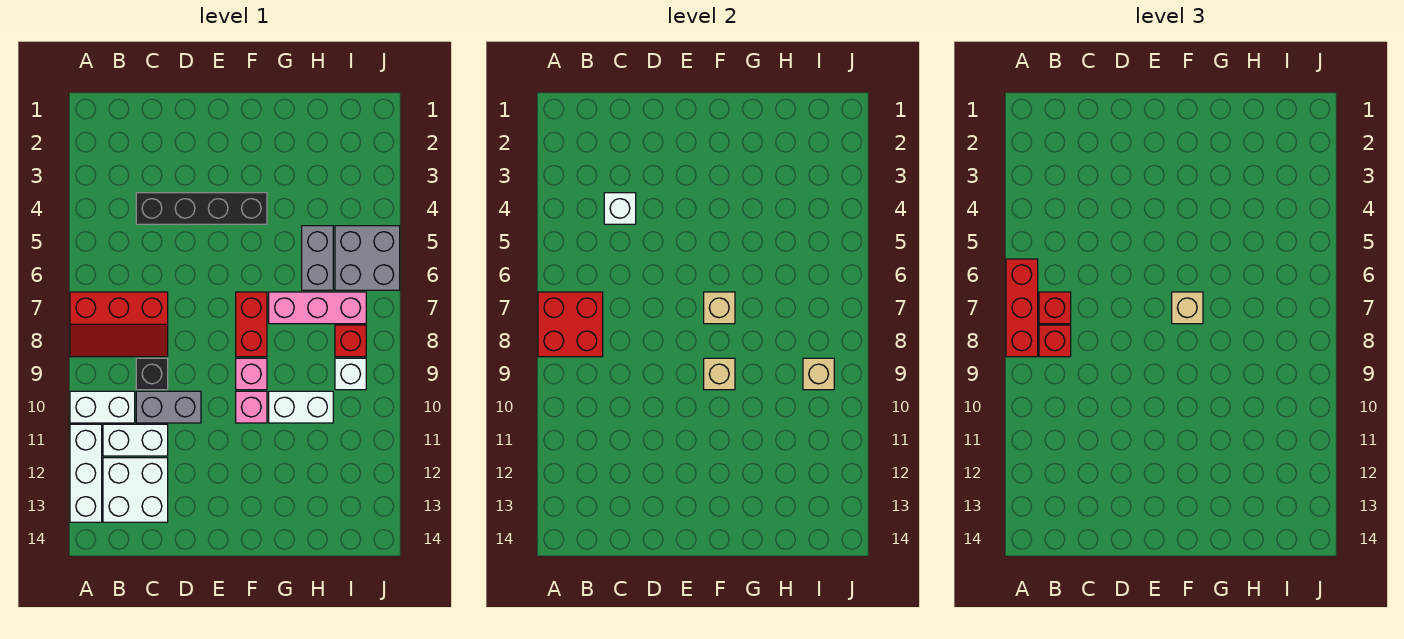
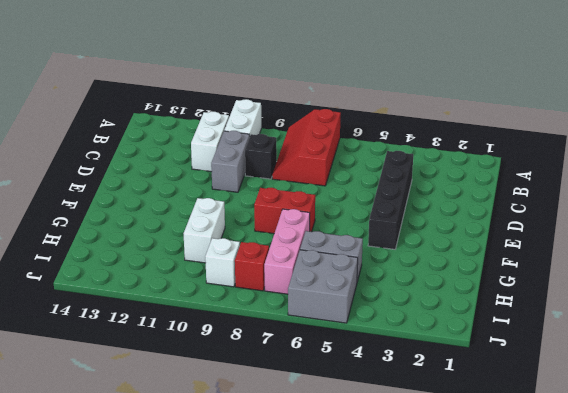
none -> white 1x3 brick [70,424,102,522]
none -> white 2x2 brick [103,458,168,522]
none -> pink 1x1 brick [236,358,267,390]

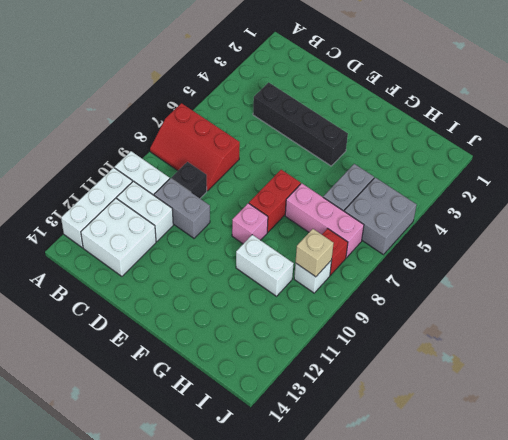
none -> pink 1x1 brick [236,391,267,423]
none -> red 2x2 brick [538,292,603,357]
none -> white 1x1 brick [604,193,636,224]

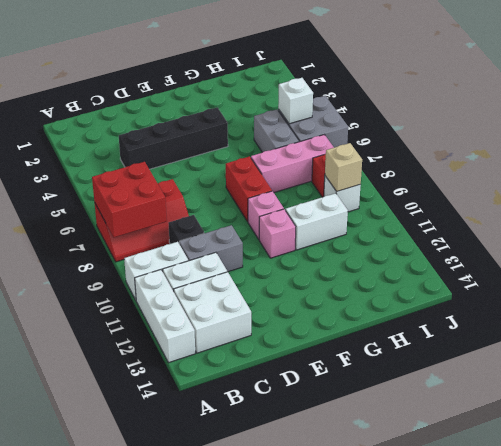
white 1x1 brick [278,78,313,124] -> white 1x1 brick moved to [604,193,636,224]
none -> tan 1x1 brick [704,292,735,324]
none -> tan 1x1 brick [704,358,735,390]
none -> red 1x3 brick [1006,259,1038,357]

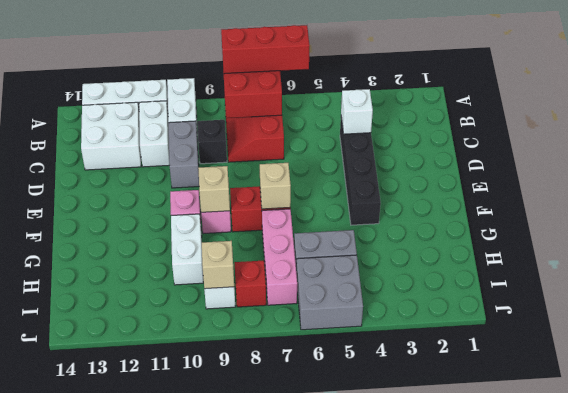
none -> red 1x1 brick [1039,292,1071,324]
none -> red 1x1 brick [1039,325,1071,357]
none -> tan 1x1 brick [1172,292,1203,324]

